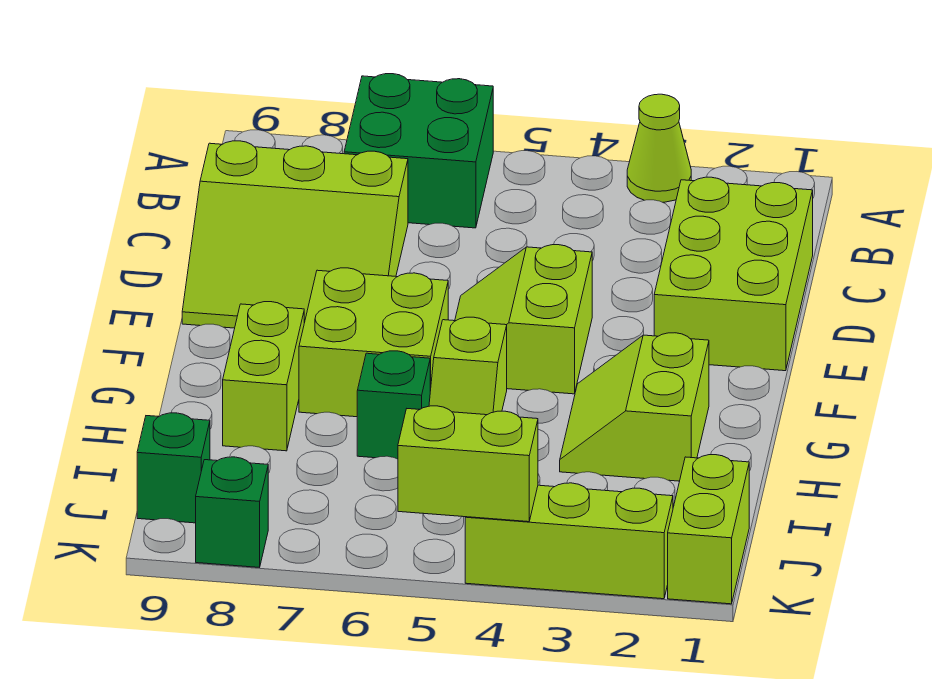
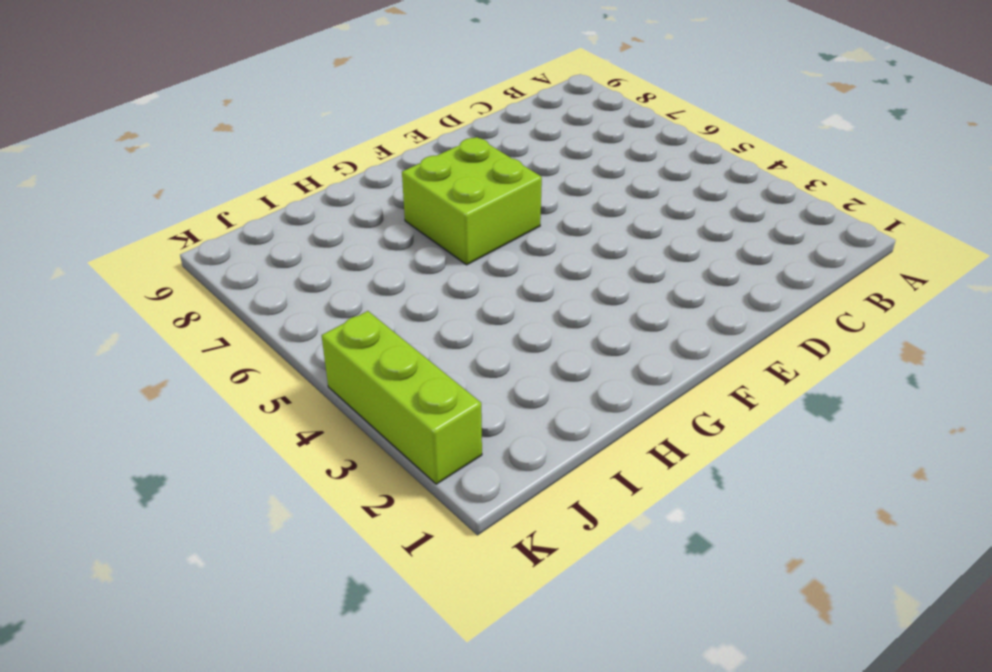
none -> lime 1x1 cone [627,94,691,202]
none -> green 2x2 brick [344,74,493,228]
none -> lime 2x3 brick [654,177,813,371]

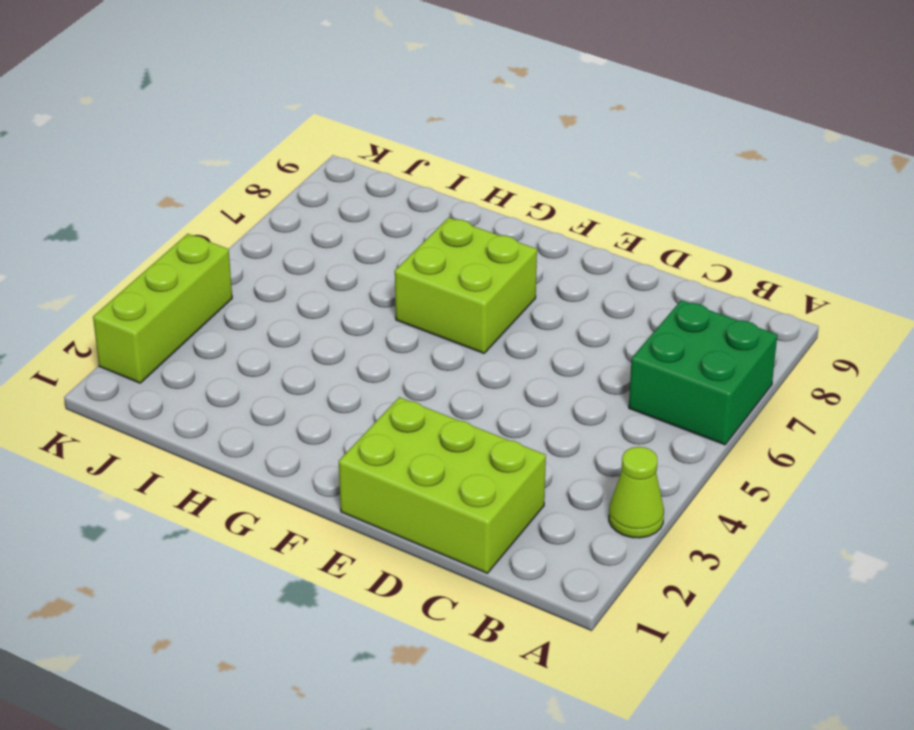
none -> lime 3x3 slope [182,141,408,328]
none -> lime 2x2 slope [455,245,592,394]
none -> lime 2x2 slope [560,333,709,481]

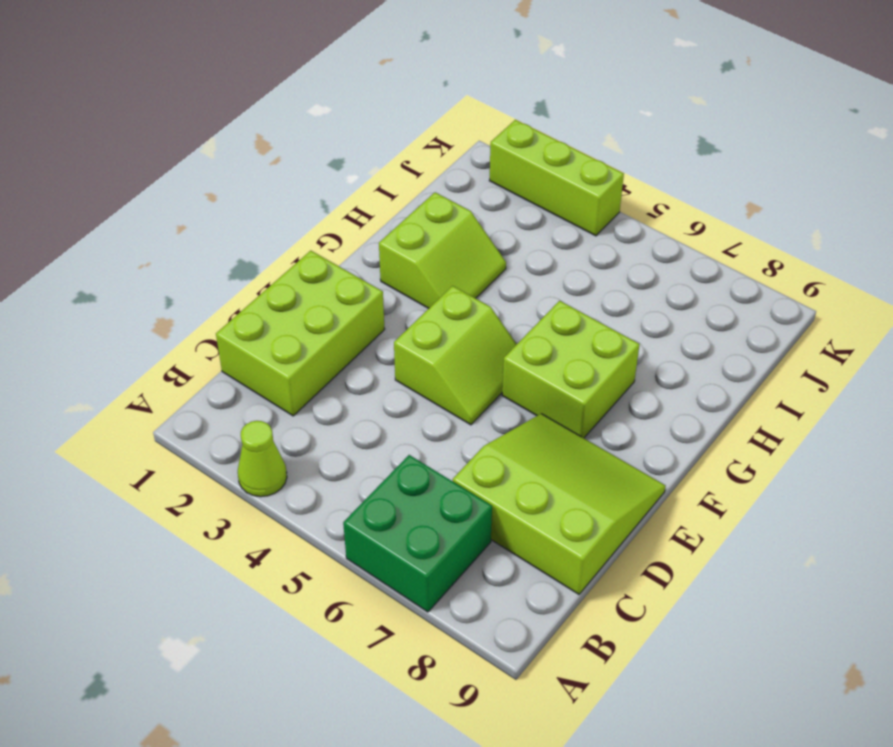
none -> lime 1x2 slope [429,317,507,415]
none -> lime 1x2 brick [223,302,304,451]
none -> green 1x1 brick [357,351,430,459]

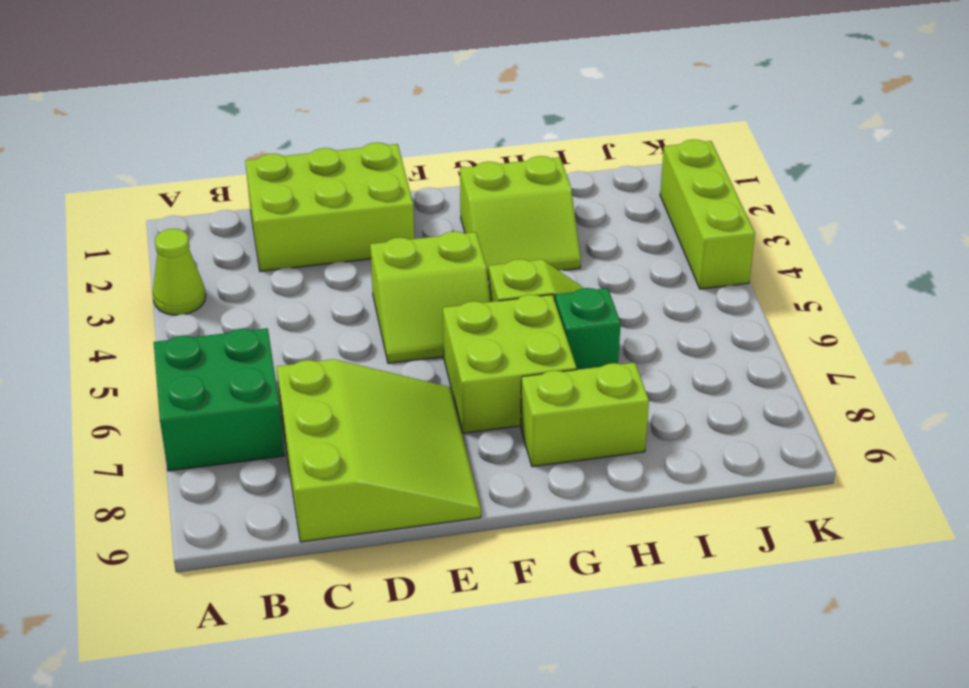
none -> lime 1x2 brick [668,455,749,604]
none -> green 1x1 brick [137,413,210,523]
none -> green 1x1 brick [196,457,268,567]

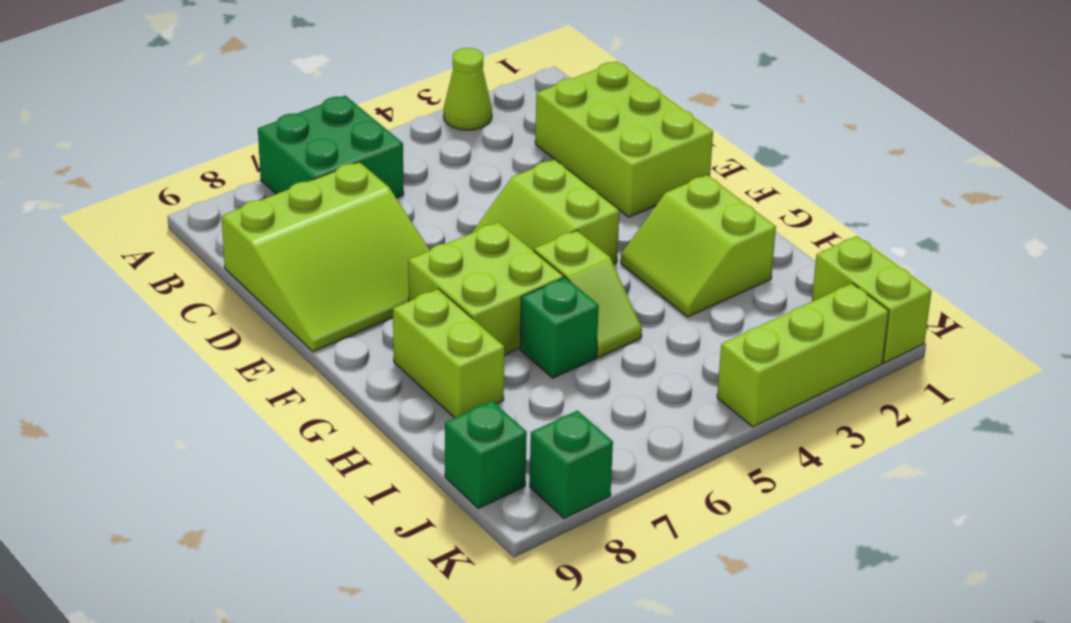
none -> lime 1x2 brick [398,406,538,522]

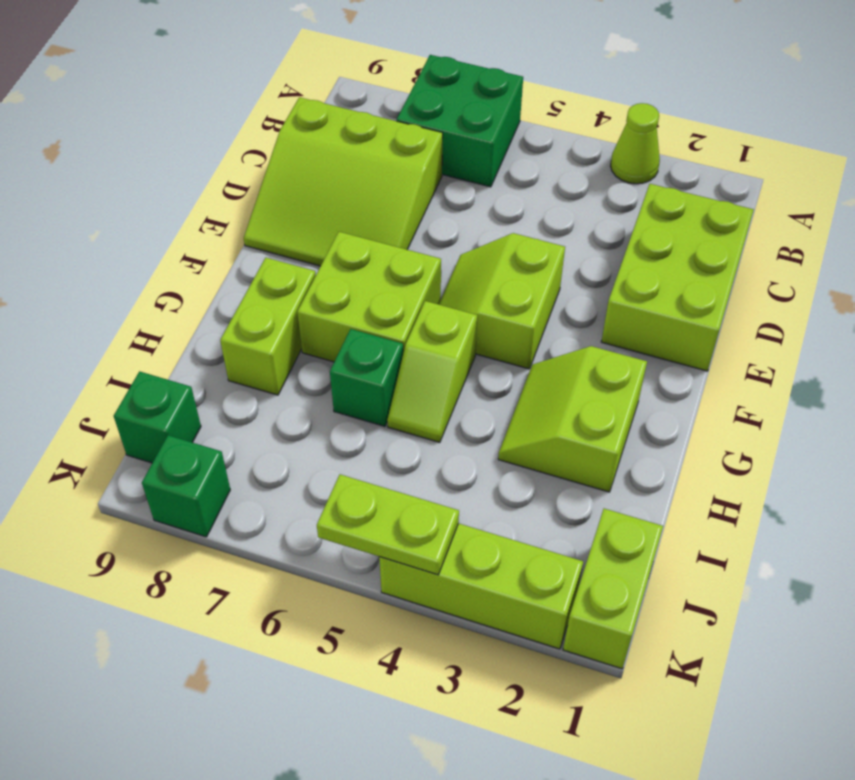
lime 1x2 plate [317,475,459,575] -> lime 1x2 brick [398,406,538,522]

